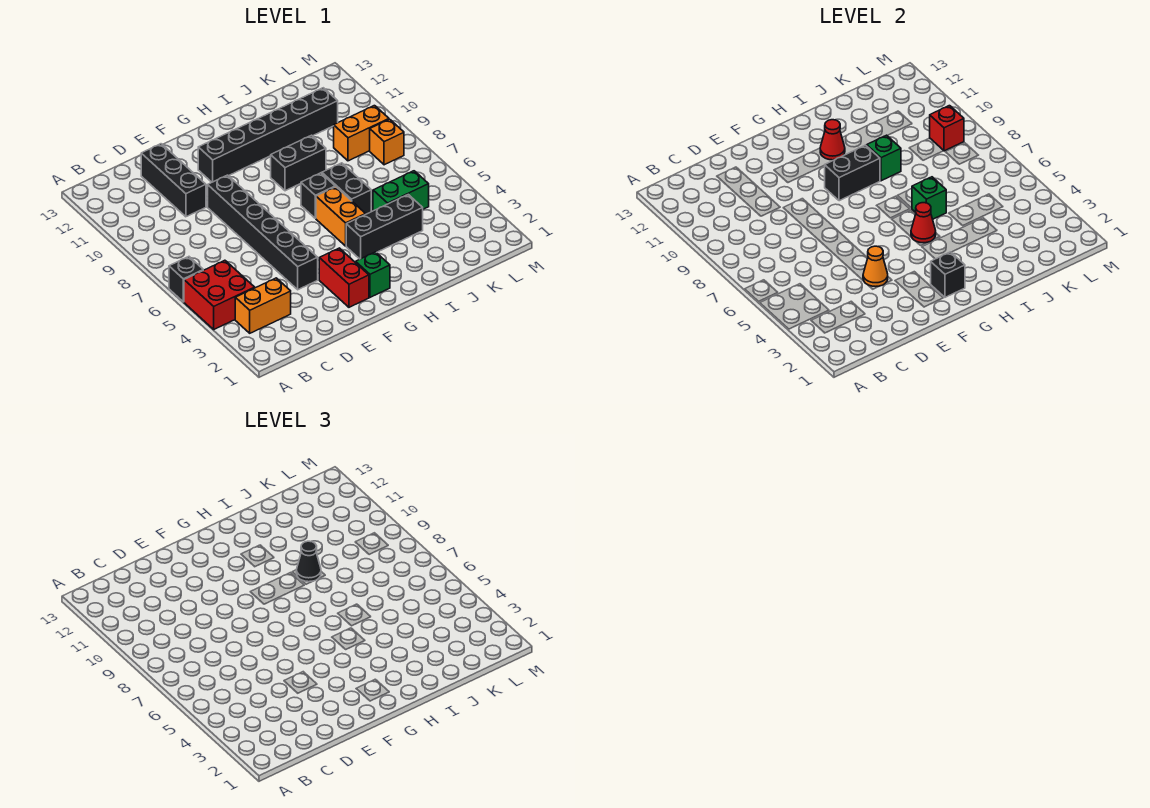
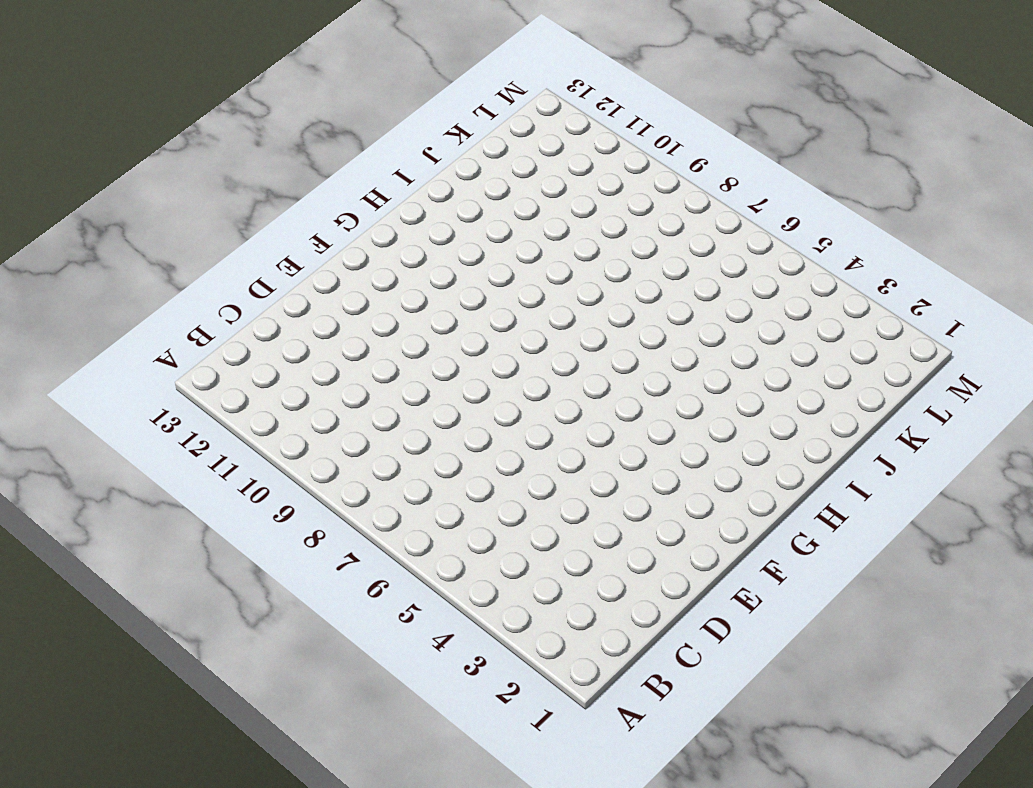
none -> red 2x2 brick [184,260,255,329]
none -> black 1x1 brick [169,257,203,302]
none -> orange 1x2 brick [235,278,291,333]

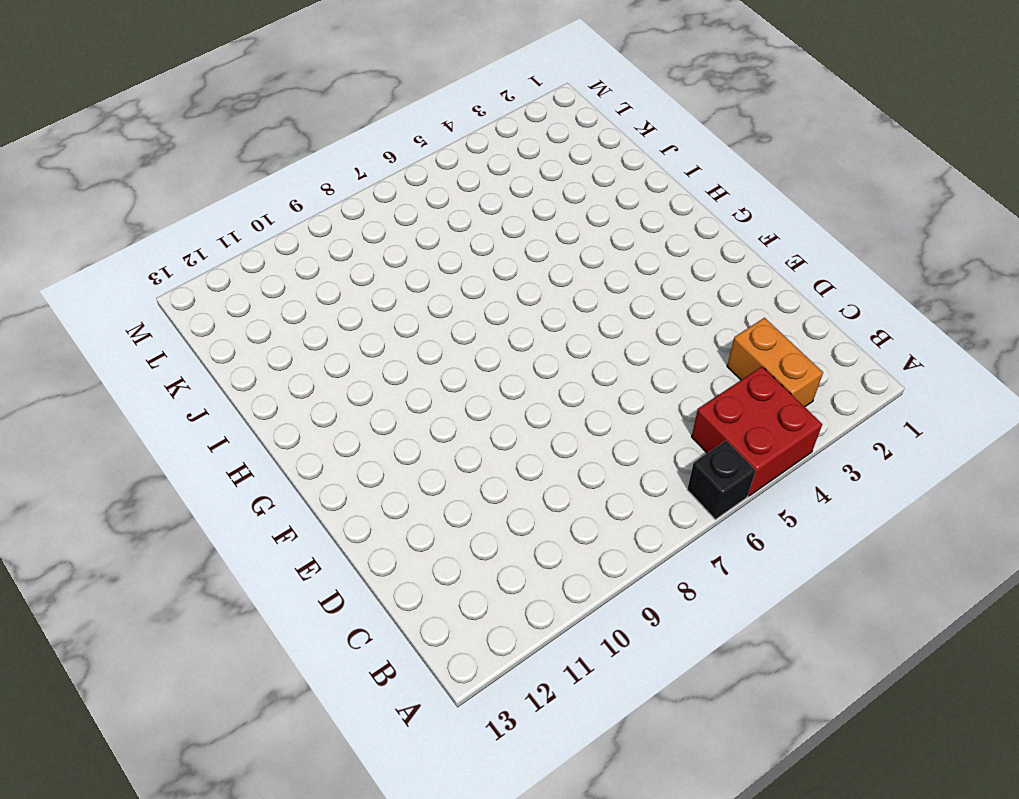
none -> black 1x3 brick [141,144,206,217]
none -> black 1x6 brick [208,175,318,290]
none -> red 1x2 brick [319,248,369,307]

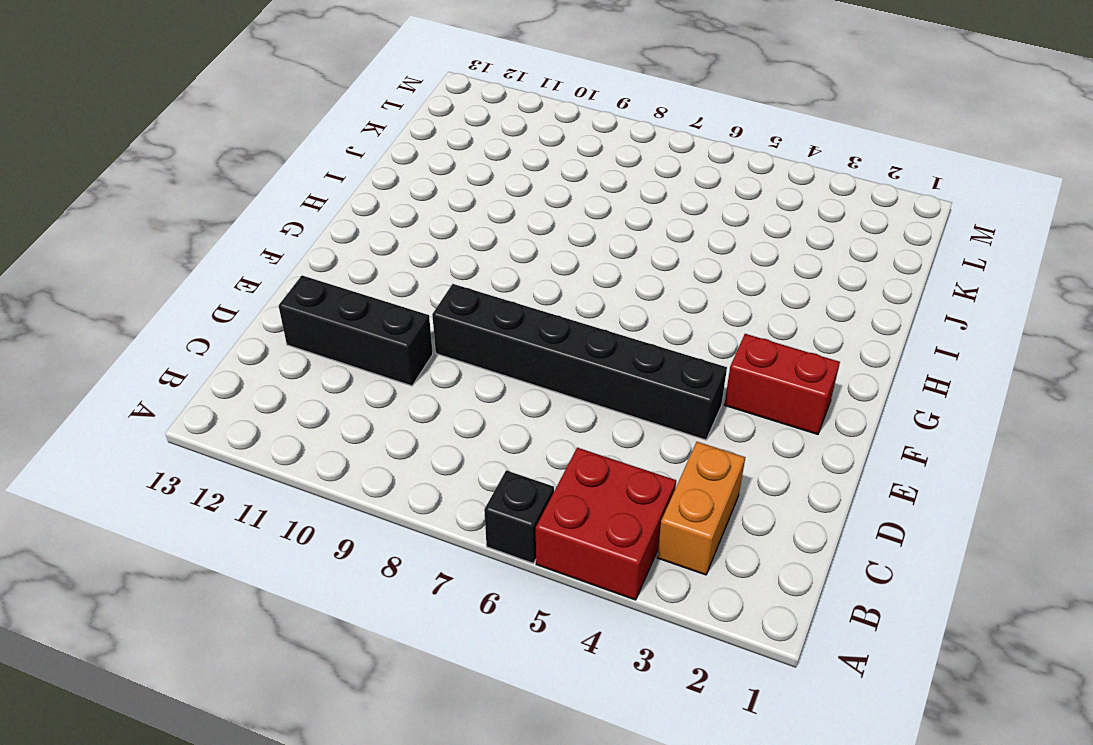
none -> black 1x6 brick [198,88,338,182]
none -> green 1x1 brick [356,252,390,297]
none -> black 1x3 brick [346,195,423,259]

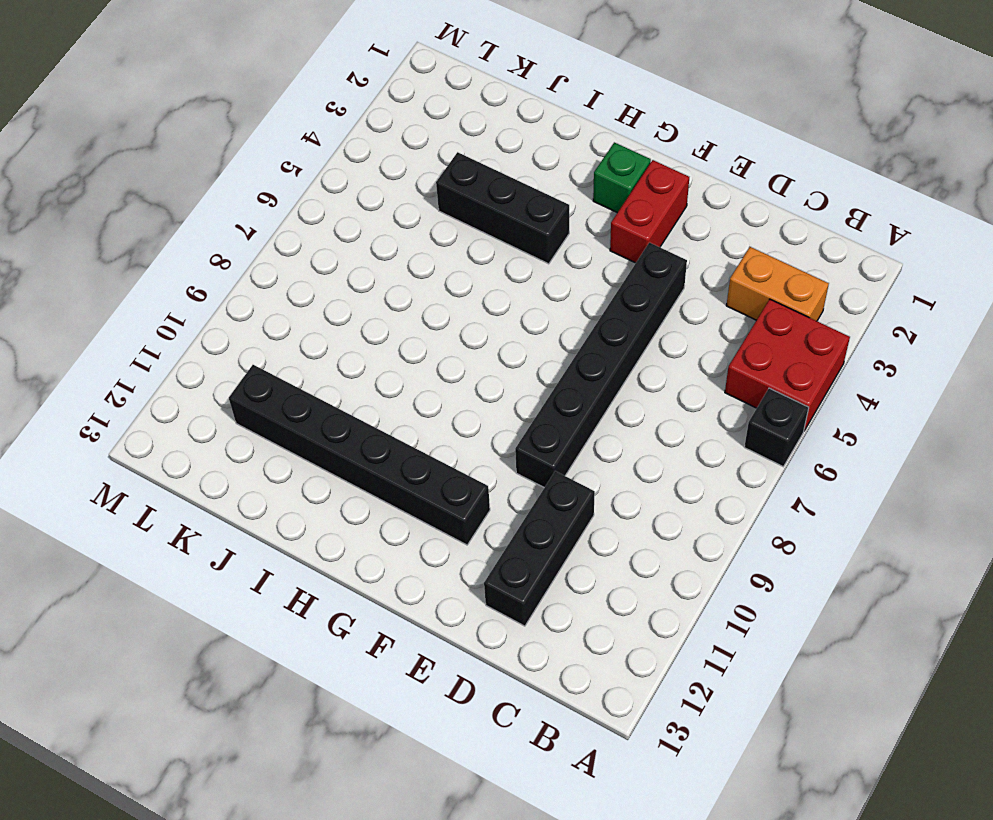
none -> orange 1x2 brick [316,187,366,246]
none -> black 1x1 brick [301,173,335,218]
none -> black 1x2 brick [271,135,326,191]

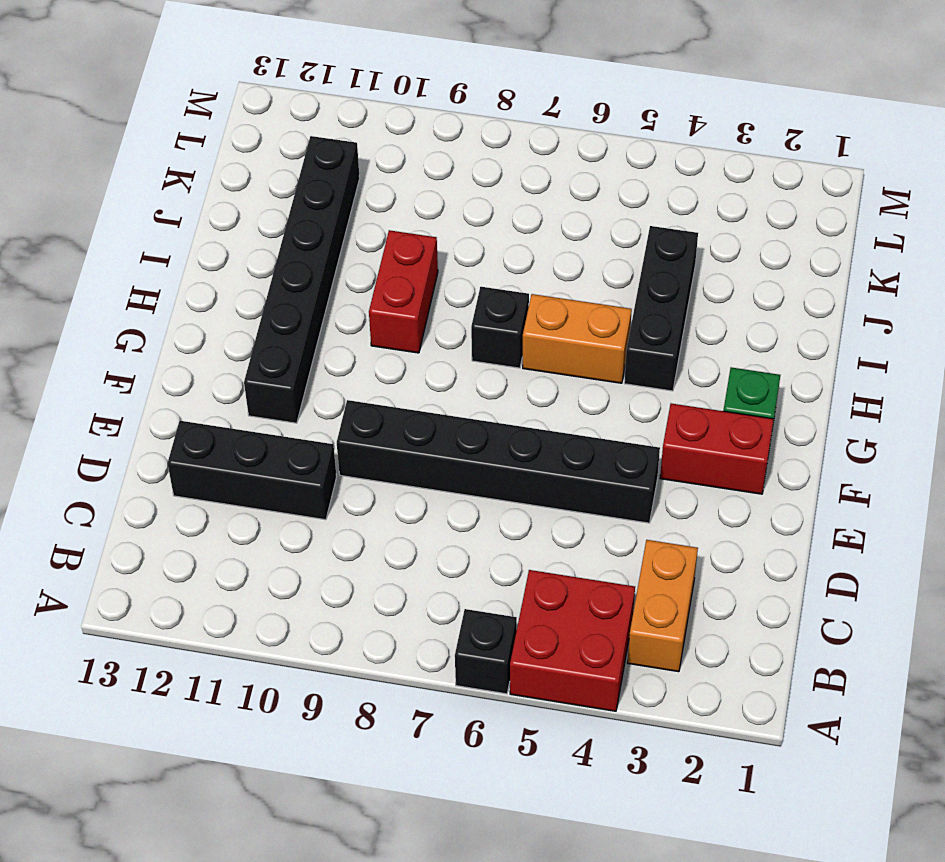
red 1x2 brick [369,230,438,353] -> black 1x2 brick [271,135,326,191]
none -> black 1x2 brick [322,163,371,214]
none -> green 1x2 brick [373,171,429,211]
none -> orange 1x2 brick [334,106,389,161]

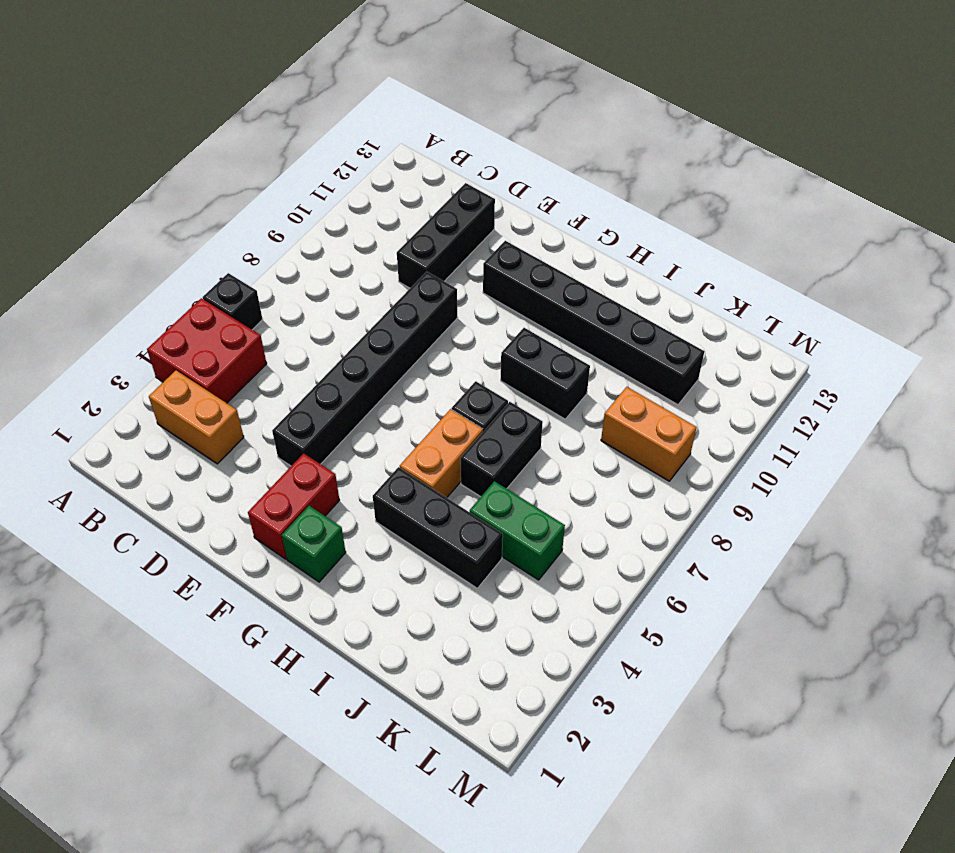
none -> orange 1x1 brick [370,119,404,165]
none -> orange 1x1 cone [863,246,888,287]
none -> black 1x1 brick [931,252,965,297]

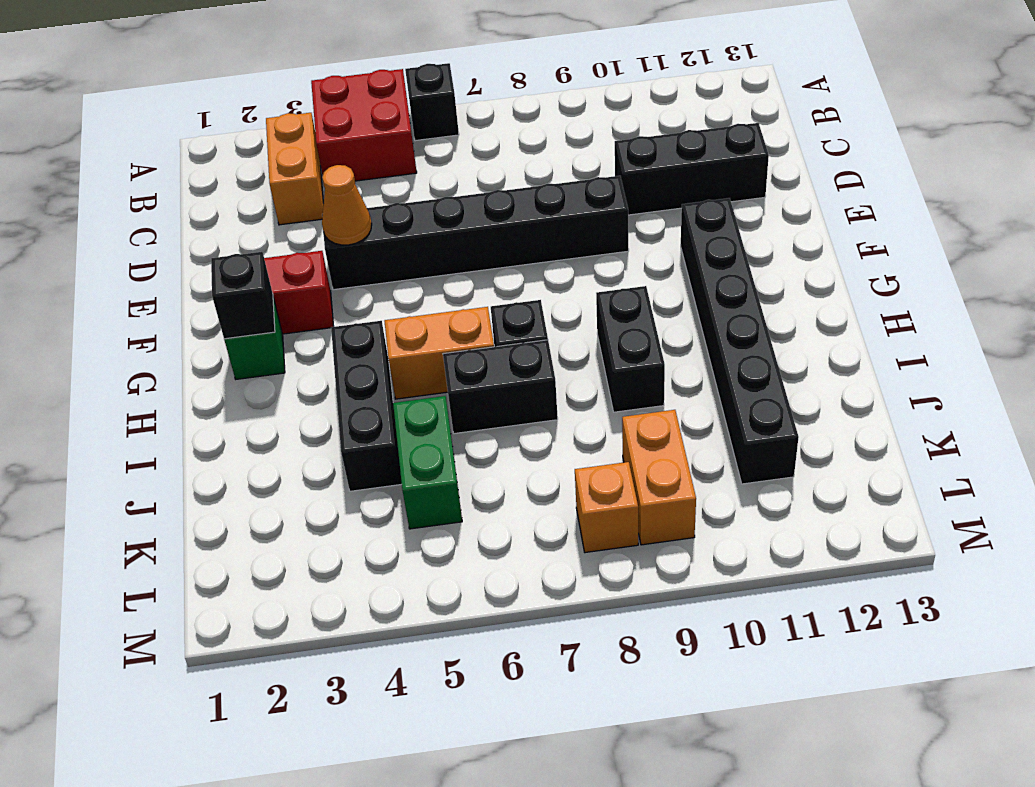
none -> black 1x2 brick [825,145,880,201]
none -> red 1x1 cone [911,203,936,243]
none -> red 1x1 cone [820,120,845,160]

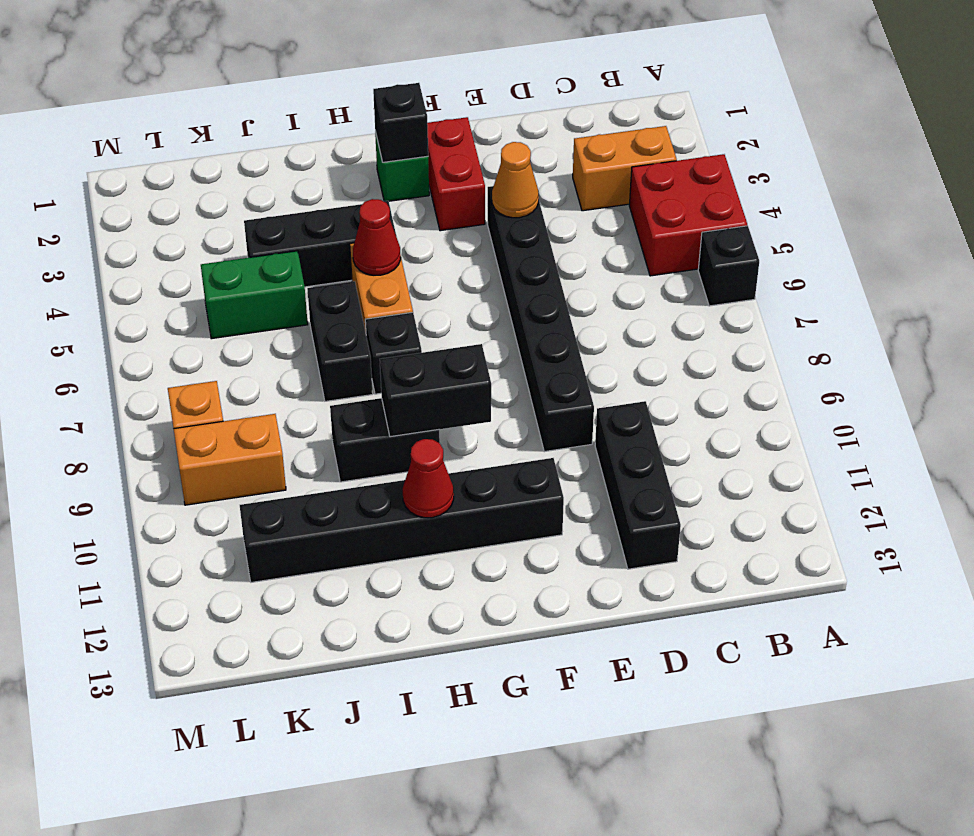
none -> green 1x1 brick [912,177,946,219]
none -> green 1x1 brick [866,135,901,181]
none -> red 1x1 brick [930,106,964,151]

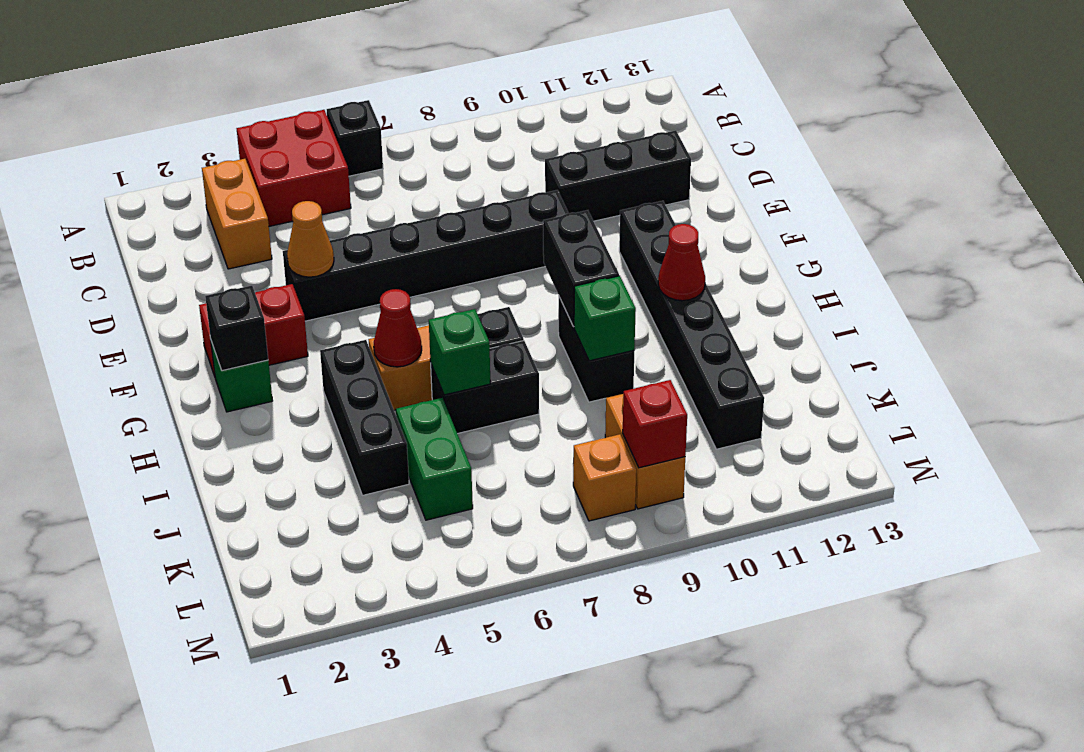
none -> black 1x1 cone [296,541,321,582]

